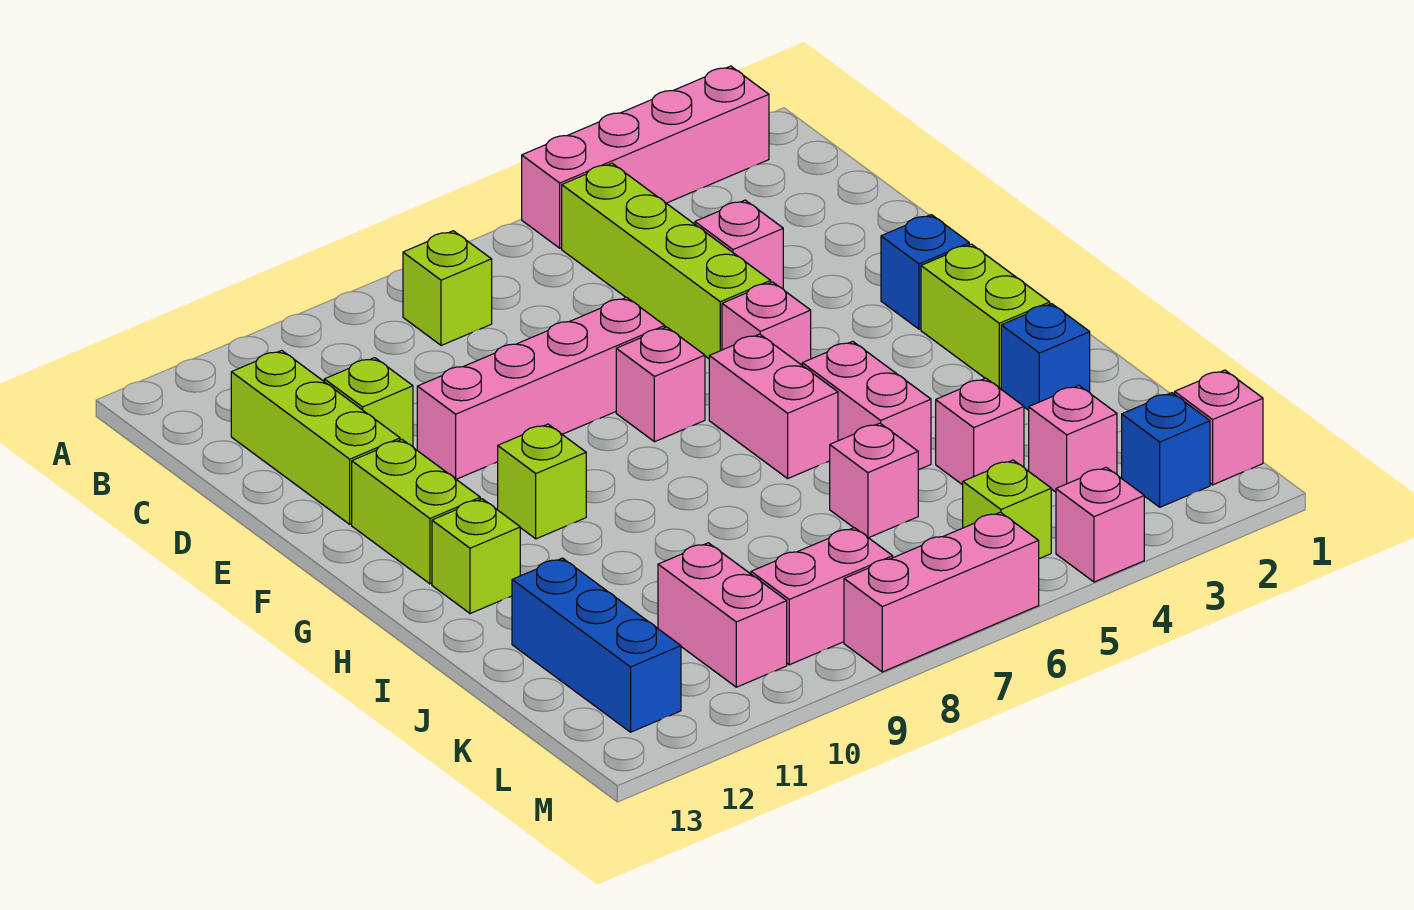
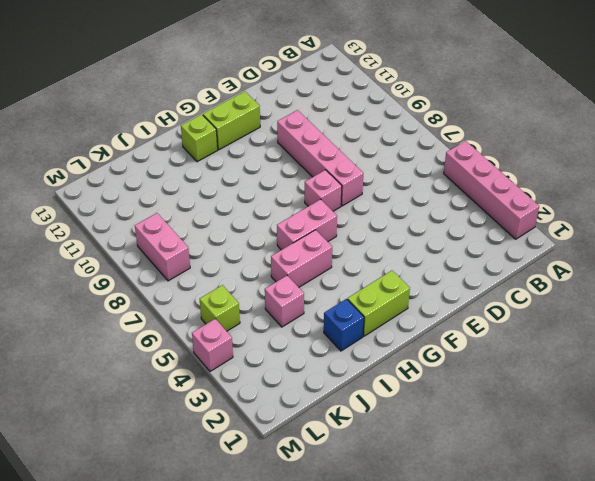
none -> lime 1x4 brick [562,163,771,359]
none -> lime 1x1 brick [403,231,492,346]
none -> lime 1x3 brick [231,350,400,524]

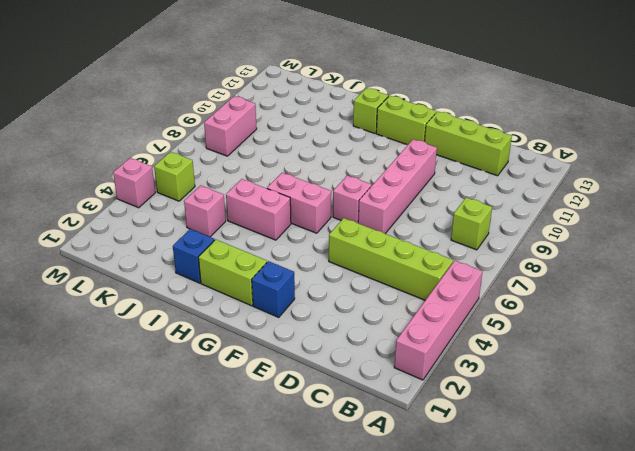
none -> pink 1x1 brick [695,200,783,289]
none -> lime 1x1 brick [324,358,413,447]
none -> pink 1x1 brick [722,282,811,365]

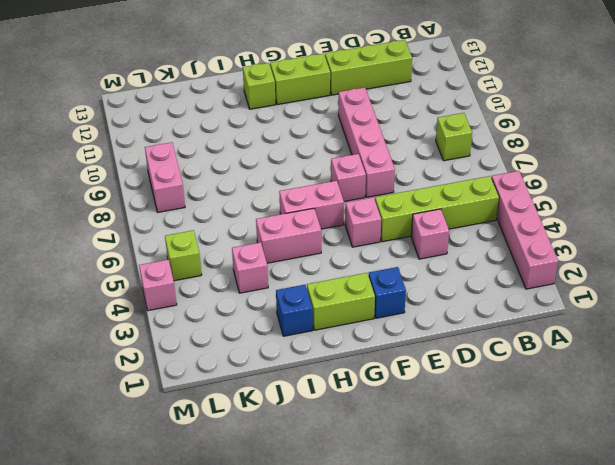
none -> lime 1x1 brick [324,358,413,447]
none -> lime 1x1 brick [498,424,586,539]
none -> pink 1x1 brick [830,423,918,538]

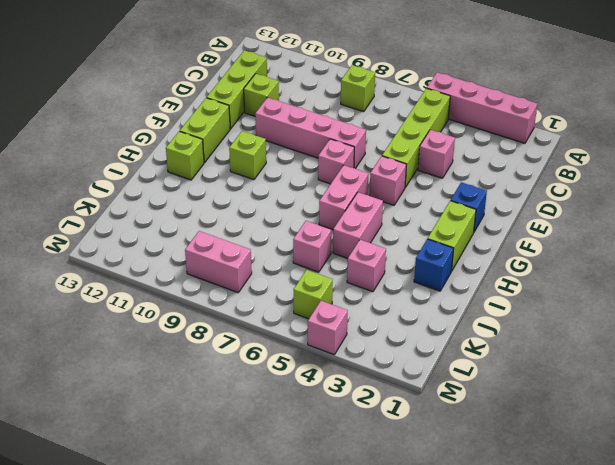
none -> blue 1x3 brick [512,558,681,732]
none -> pink 1x1 brick [1029,386,1117,492]
none -> pink 1x2 brick [658,543,787,687]

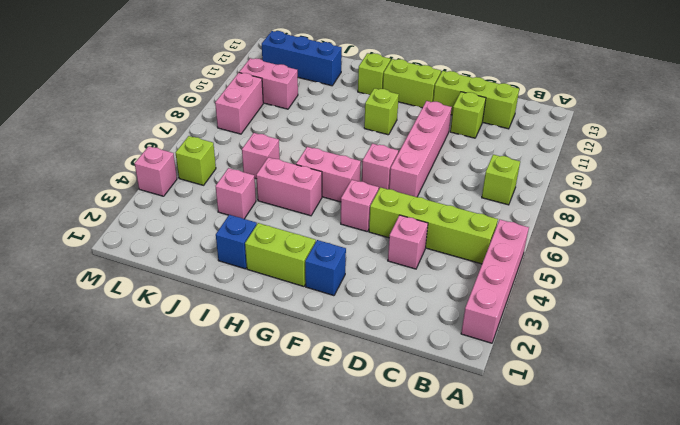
none -> pink 1x1 brick [1029,386,1117,492]
none -> pink 1x1 brick [1175,370,1263,485]
none -> blue 1x1 brick [1122,393,1210,507]

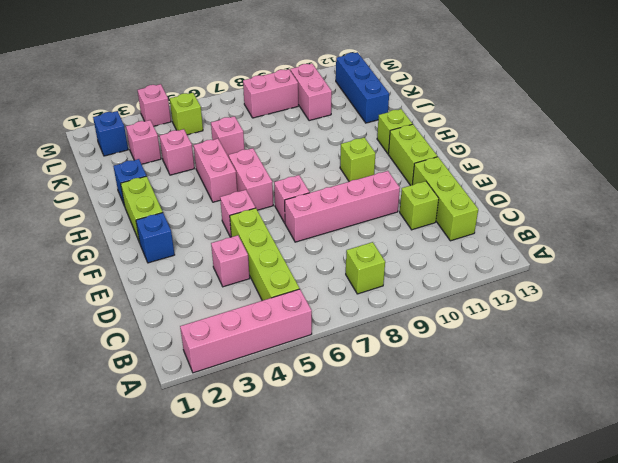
none -> pink 1x1 brick [1175,370,1263,485]
none -> pink 1x3 brick [844,512,1039,672]

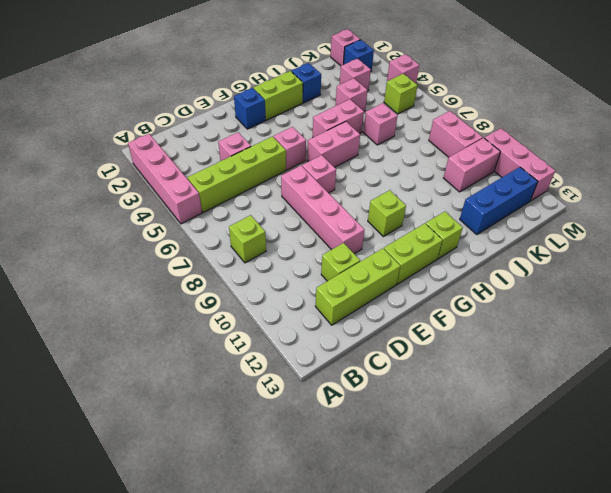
pink 1x3 brick [485,129,555,201] -> pink 1x3 brick moved to [844,512,1039,672]

